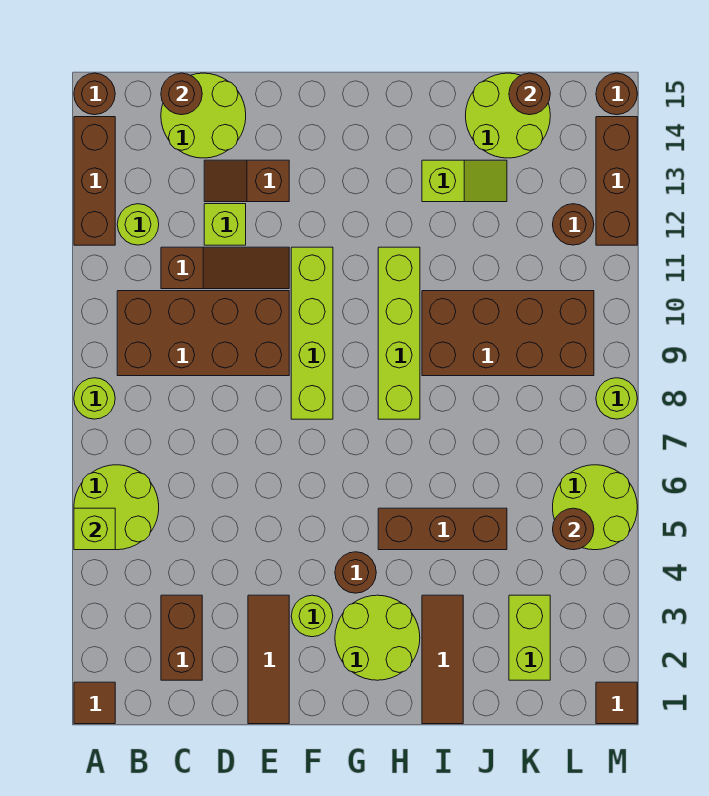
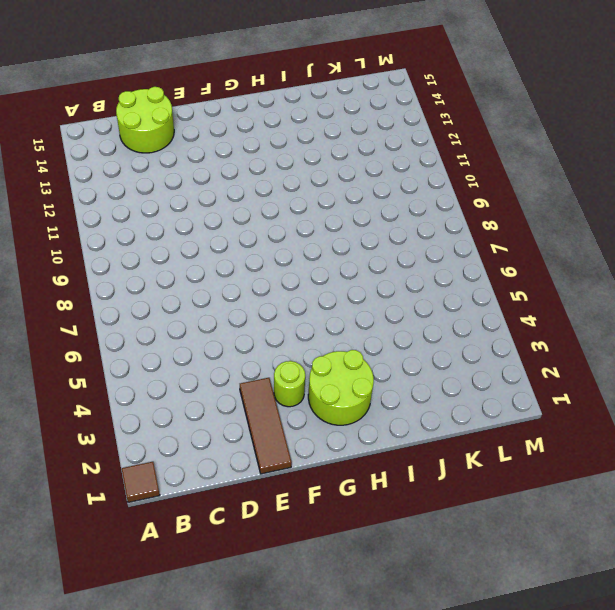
none -> lime 2x2 round brick [74,465,159,550]
none -> lime 1x1 round brick [74,378,115,419]
none -> brown 1x3 brick [74,117,115,245]
none -> brown 1x1 round brick [74,73,115,115]

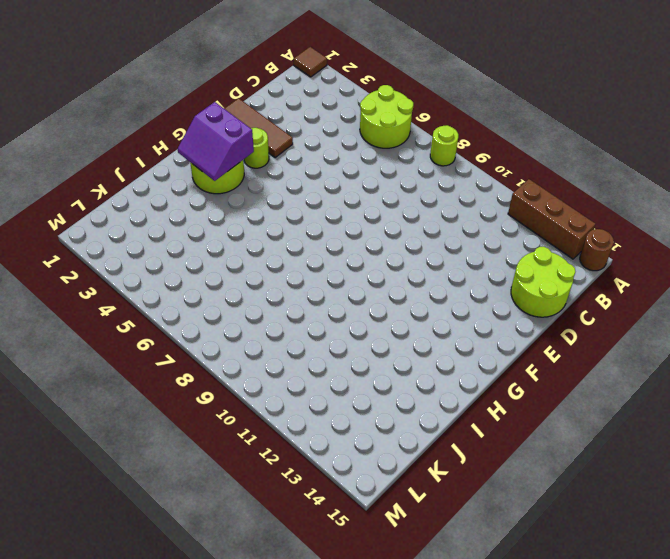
purple 2x2 slope [178,102,254,181] -> none
none -> brown 2x4 brick [117,291,289,376]
none -> lime 1x1 round brick [117,204,159,245]
none -> brown 1x2 brick [161,595,202,680]
none -> brown 1x3 slope [161,247,289,289]

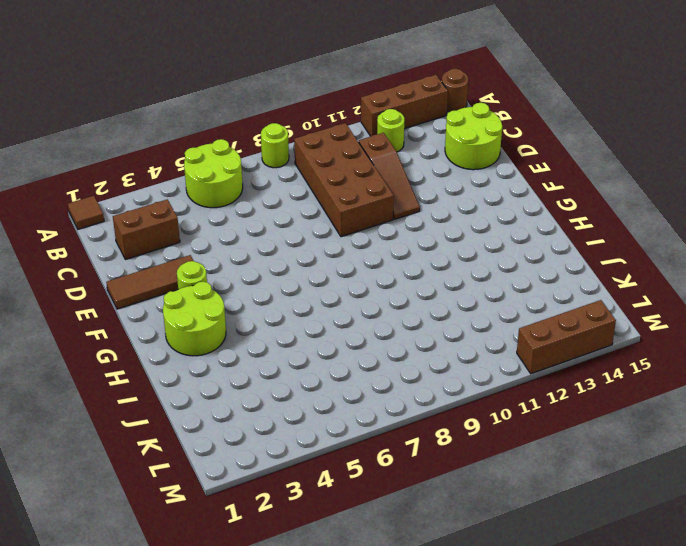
none -> lime 1x1 brick [204,204,246,245]
none -> brown 1x2 slope [204,160,289,202]
none -> lime 1x4 brick [291,247,333,419]
none -> brown 1x1 round brick [335,552,376,593]

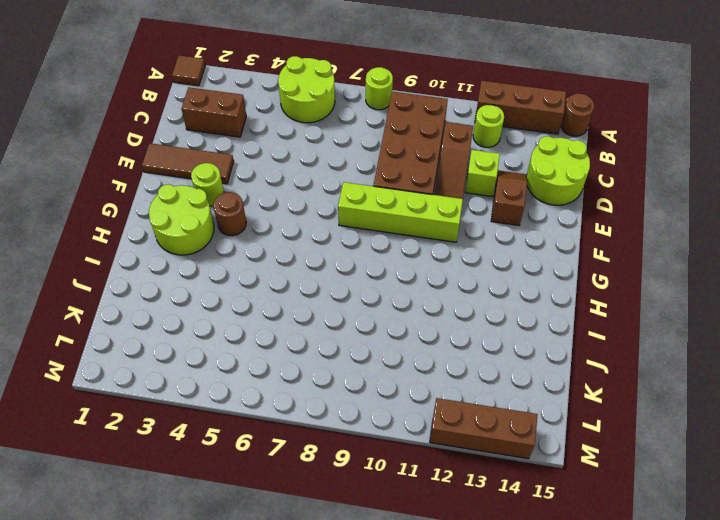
none -> brown 1x3 brick [378,508,507,550]
none -> lime 1x4 brick [378,247,420,419]
none -> brown 1x3 tile [422,595,463,724]
none -> brown 2x4 brick [422,291,594,376]

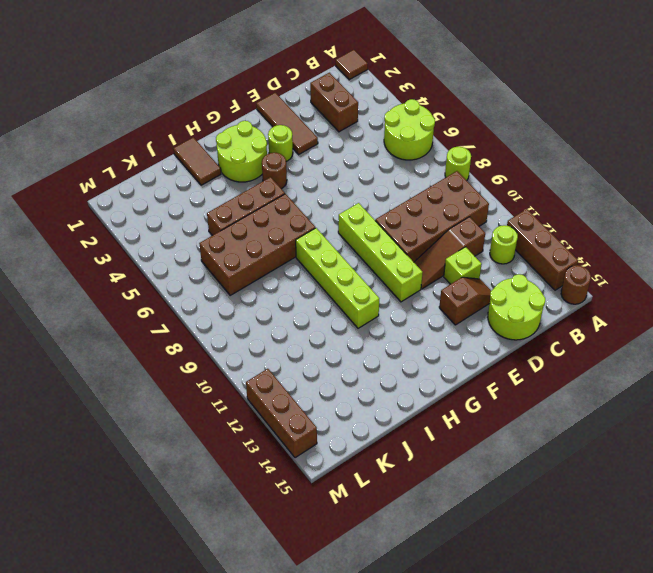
brown 2x4 brick [199,194,315,295] -> brown 2x4 brick moved to [422,291,594,376]
brown 1x2 tile [173,137,221,185] -> brown 1x3 tile [422,595,463,724]
none -> lime 1x2 slope [422,160,507,202]
none -> lime 2x2 round brick [465,73,550,158]
none -> lime 1x2 brick [509,595,550,680]
none -> lime 2x2 round brick [553,465,637,550]

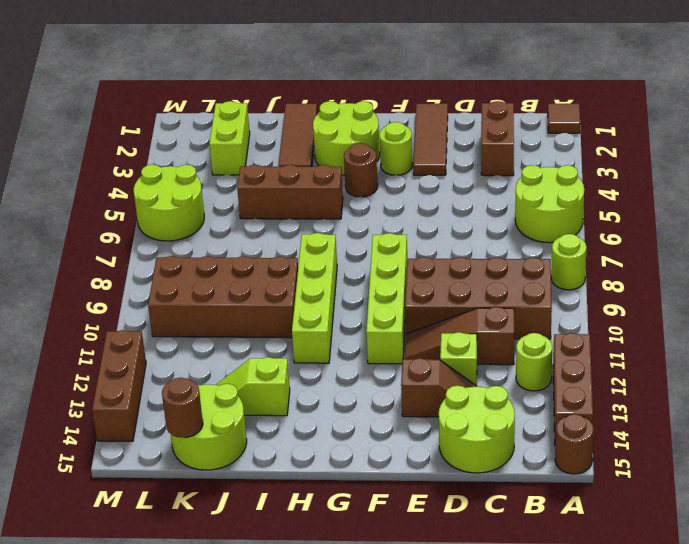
none -> brown 1x1 round brick [553,204,594,245]
none -> brown 1x1 tile [596,682,637,724]
none -> lime 1x1 round brick [596,378,637,419]
none -> brown 1x1 round brick [596,73,637,115]

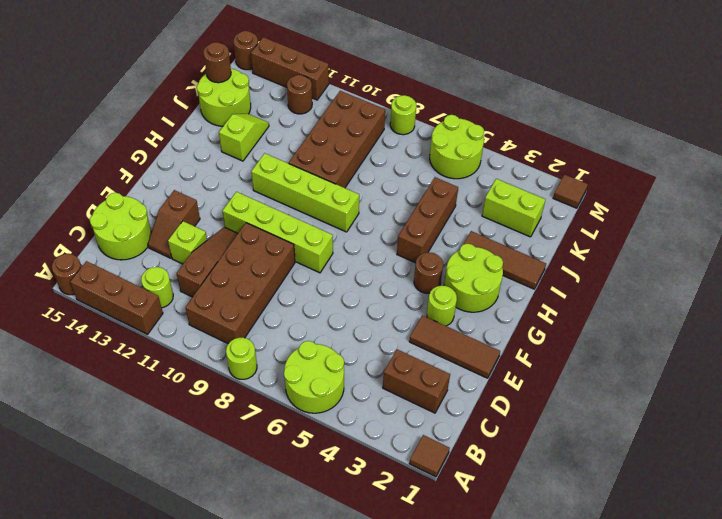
none -> lime 1x1 brick [74,508,115,550]
none -> brown 1x1 round brick [161,73,202,115]
none -> brown 1x1 round brick [553,508,594,550]

